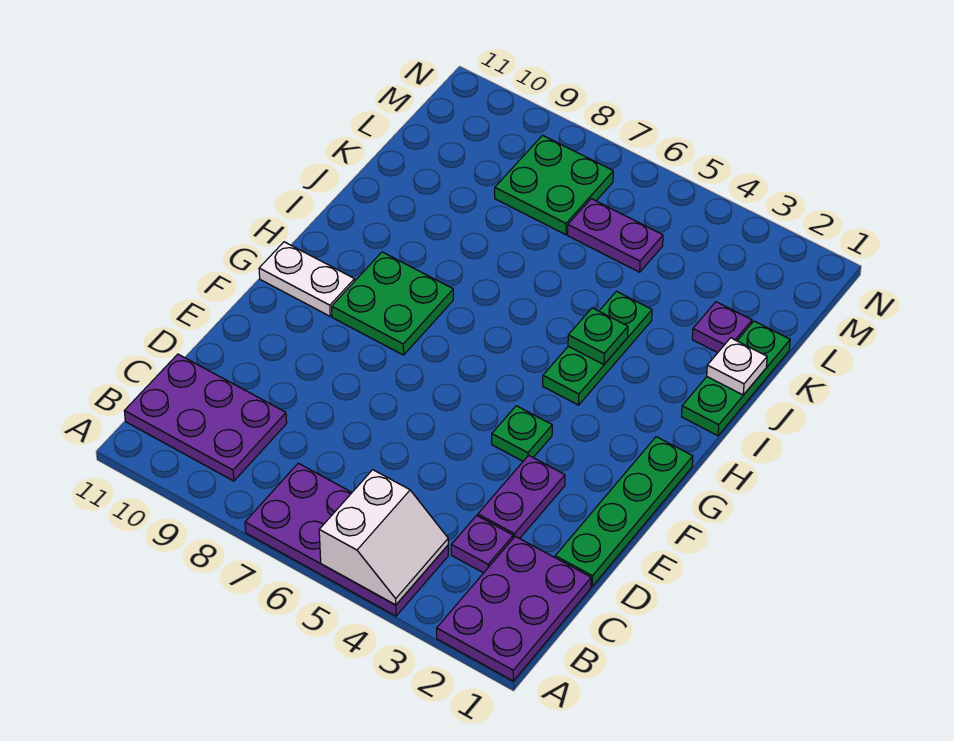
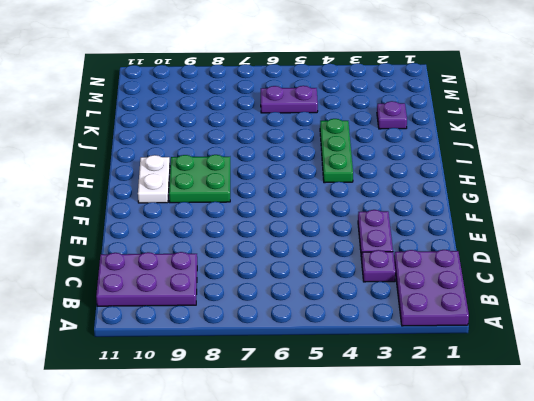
white 1x2 plate [138,155,170,203] -> white 1x2 plate turned to [259,242,355,316]
none -> purple 2x4 plate [245,463,448,616]
none -> green 1x4 plate [555,437,693,586]
none -> green 1x1 plate [492,406,552,461]

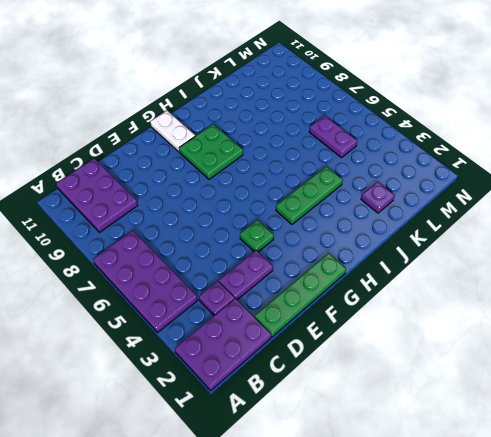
none -> green 1x3 plate [682,321,790,436]
none -> green 2x2 plate [495,135,613,235]
none -> white 2x2 slope [319,470,448,605]

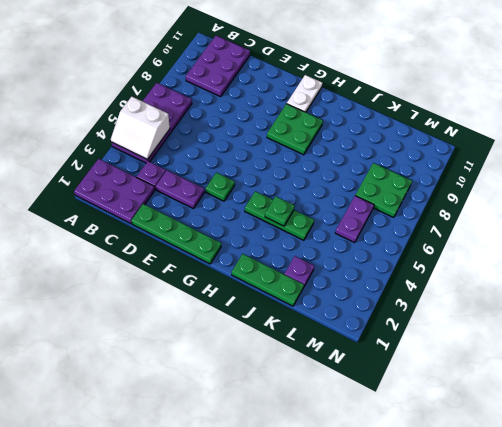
none -> white 1x1 plate [707,338,767,395]

